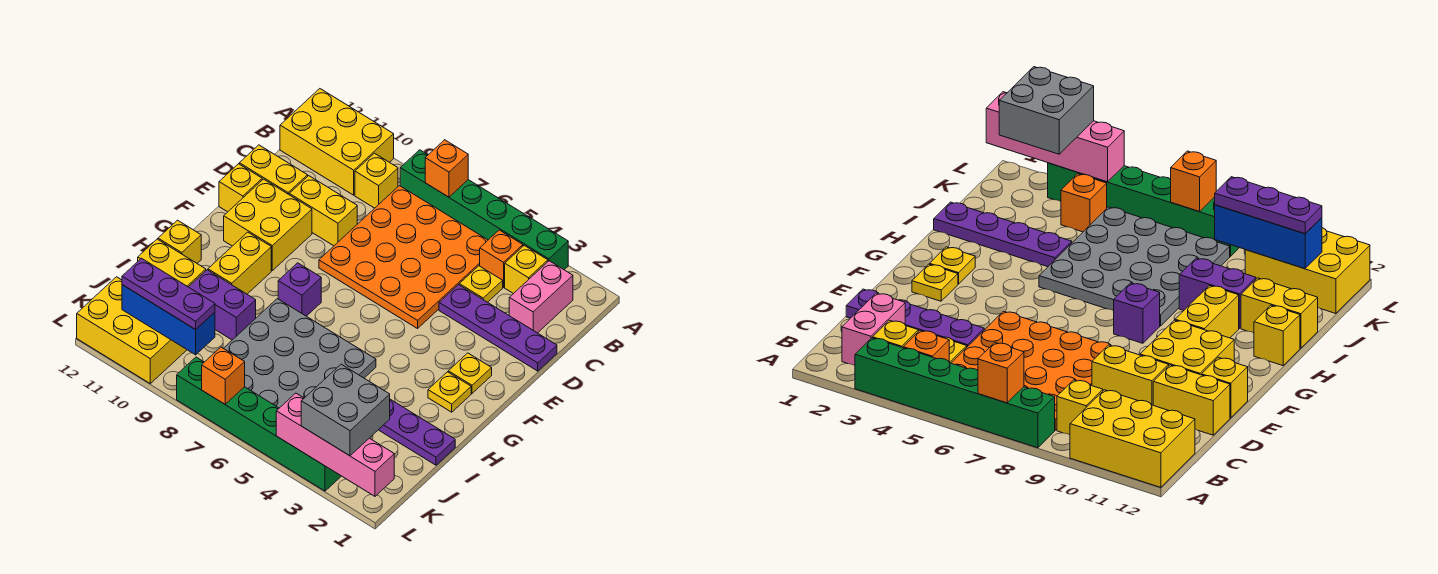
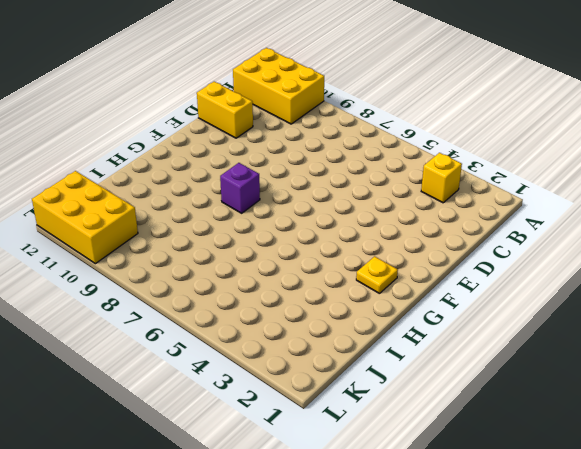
none -> green 1x6 brick [400,150,568,270]
none -> pink 1x2 brick [509,261,573,333]
none -> orange 1x1 brick [480,230,523,287]
none -> orange 4x4 plate [319,186,488,328]

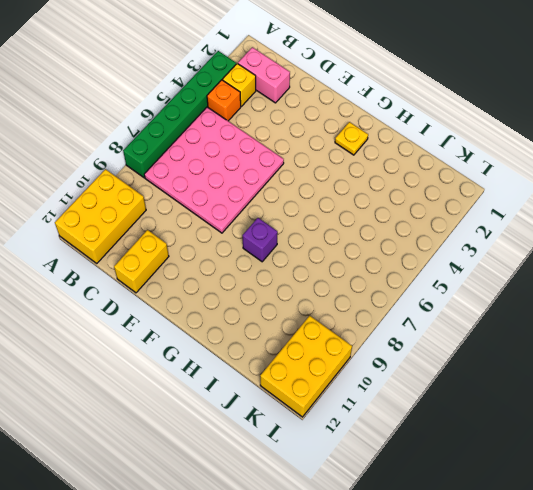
pink 4x4 plate [144,107,284,233] -> orange 4x4 plate [319,186,488,328]
none -> yellow 1x1 brick [355,153,398,208]
none -> yellow 1x1 plate [459,266,503,302]
none -> purple 1x4 plate [439,285,557,371]
none -> yellow 1x2 brick [289,176,357,246]

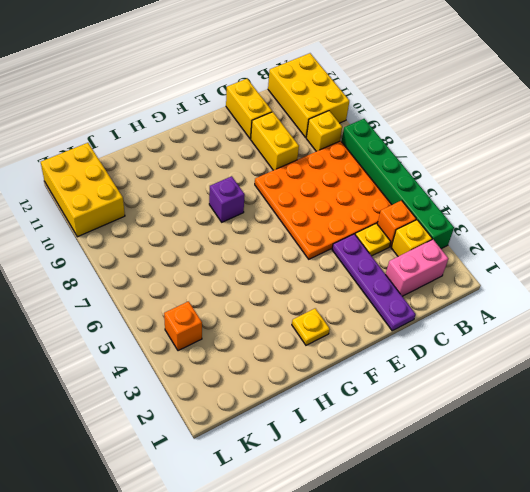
none -> yellow 2x2 brick [224,179,312,270]
none -> yellow 1x1 brick [219,164,262,212]
none -> yellow 1x1 plate [448,353,492,393]
none -> yellow 1x2 brick [208,232,271,294]

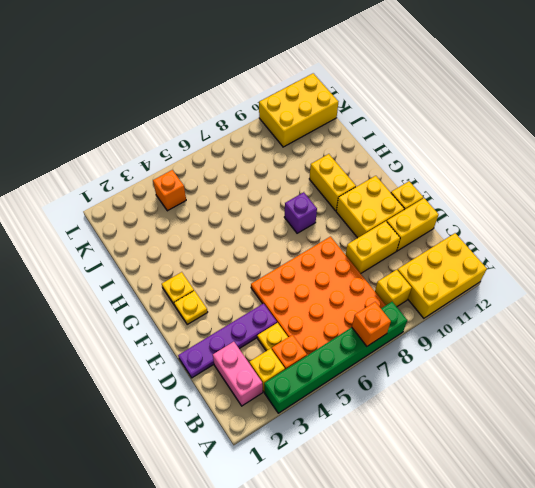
none -> grey 4x4 plate [224,299,376,408]
none -> yellow 1x1 brick [158,220,201,263]
none -> purple 1x4 plate [379,399,455,465]
none -> purple 1x2 brick [189,270,256,340]

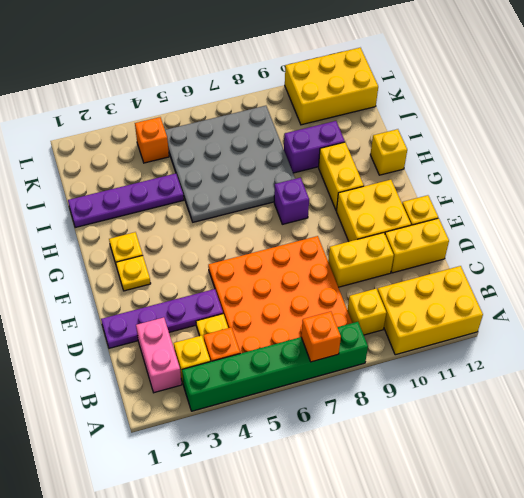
none -> yellow 1x2 brick [138,239,206,287]
none -> green 1x6 brick [177,357,341,491]
none -> blue 1x3 brick [122,285,215,355]
none -> pink 1x4 brick [276,393,394,496]

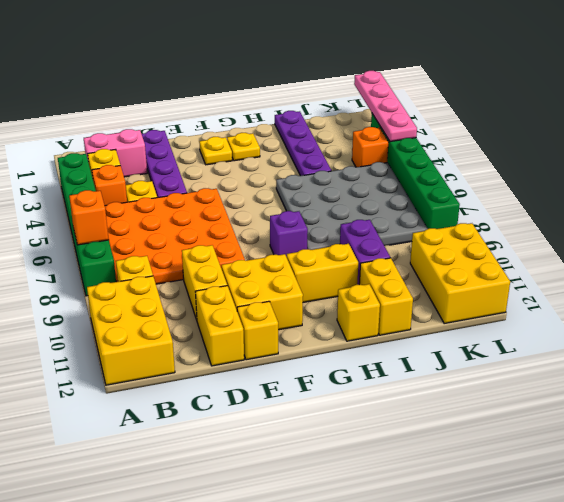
pink 1x4 plate [354,71,417,142] -> pink 1x4 brick [276,393,394,496]
none -> blue 1x3 brick [122,285,215,355]
none -> orange 1x1 brick [202,347,245,404]
none -> grey 2x2 brick [301,364,390,456]
none -> purple 1x3 plate [122,258,215,330]

